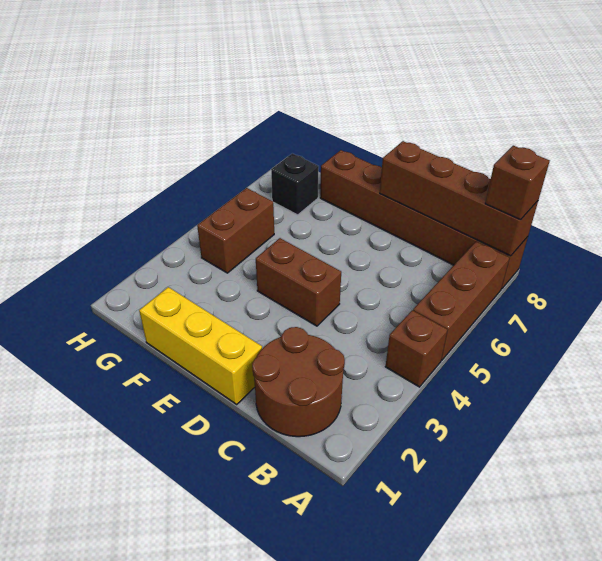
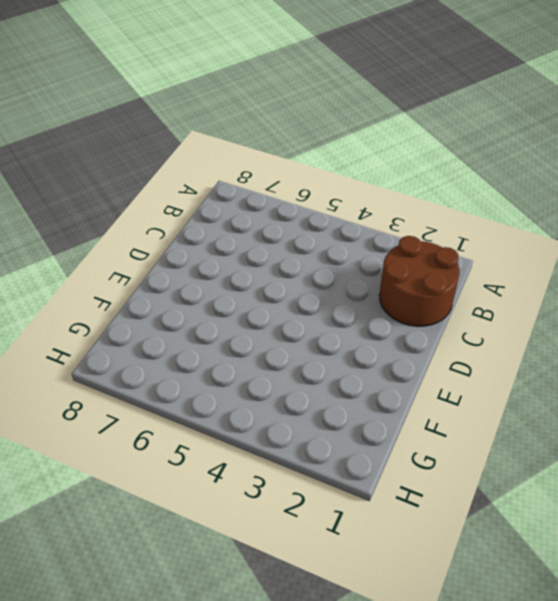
none -> brown 1x1 brick [385,310,448,387]
none -> brown 1x3 brick [413,242,509,360]

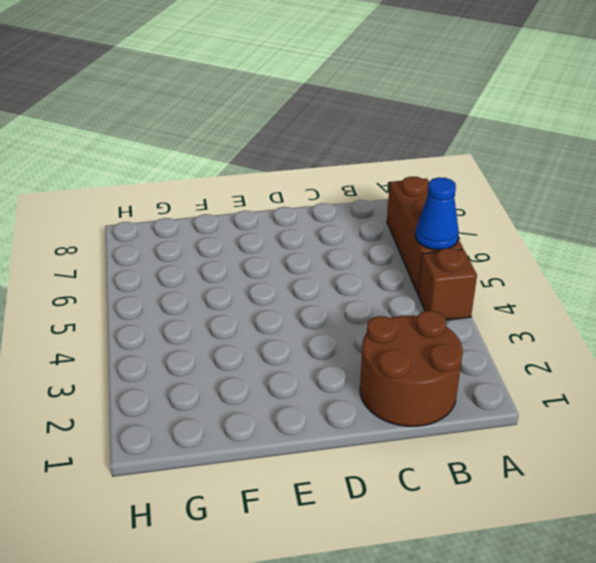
blue 1x1 cone [415,177,459,250] -> none
none -> brown 1x6 brick [320,150,528,289]
none -> yellow 1x3 brick [139,287,262,404]

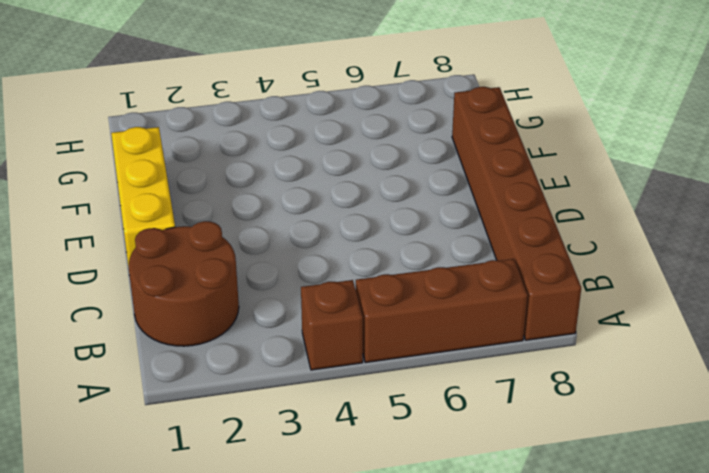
none -> brown 1x2 brick [256,238,341,326]
none -> brown 1x2 brick [197,188,274,273]

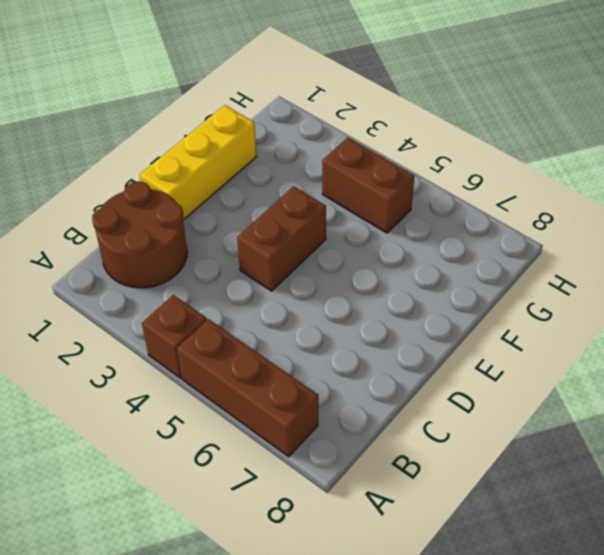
none -> brown 1x6 brick [320,150,528,289]
none -> black 1x1 brick [271,153,319,215]

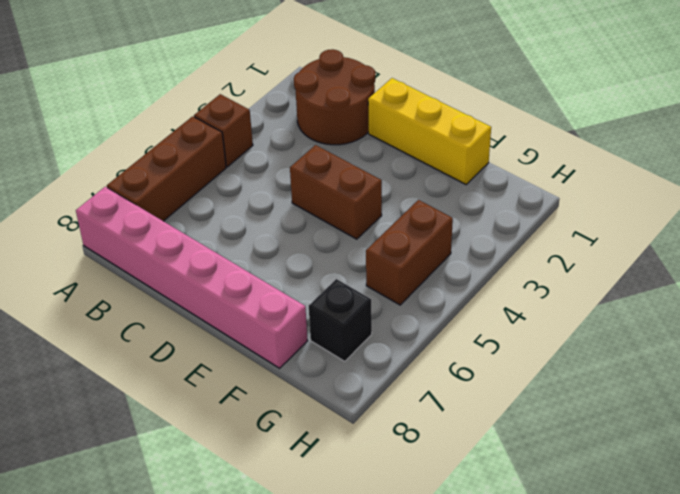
pink 1x6 brick [76,187,307,368] -> brown 1x6 brick [320,150,528,289]
none -> brown 1x4 brick [380,141,538,256]
none -> brown 1x1 brick [485,146,550,220]

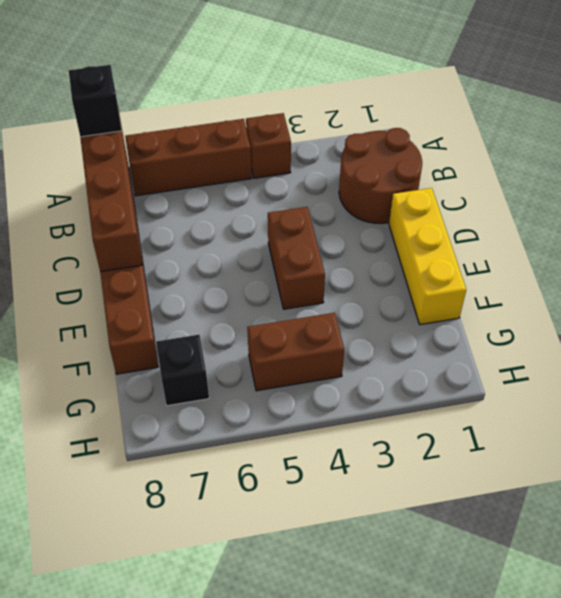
black 1x1 brick [69,65,121,137] -> brown 1x1 brick [485,146,550,220]

